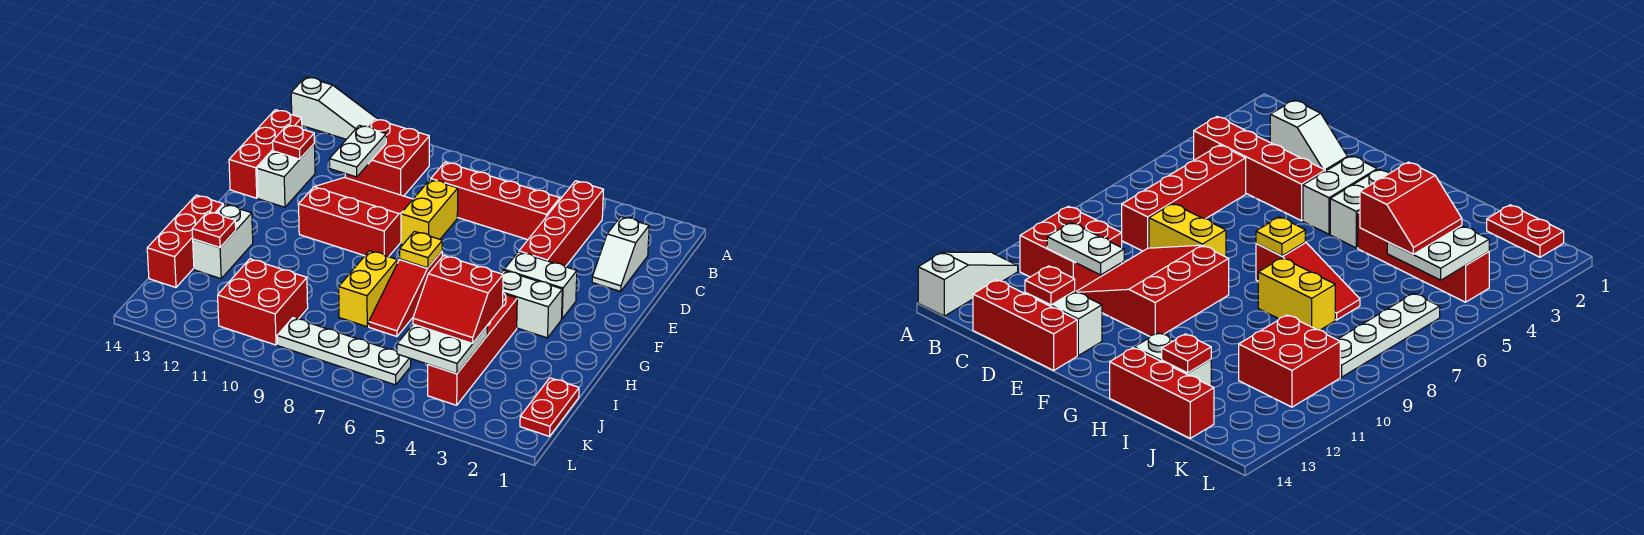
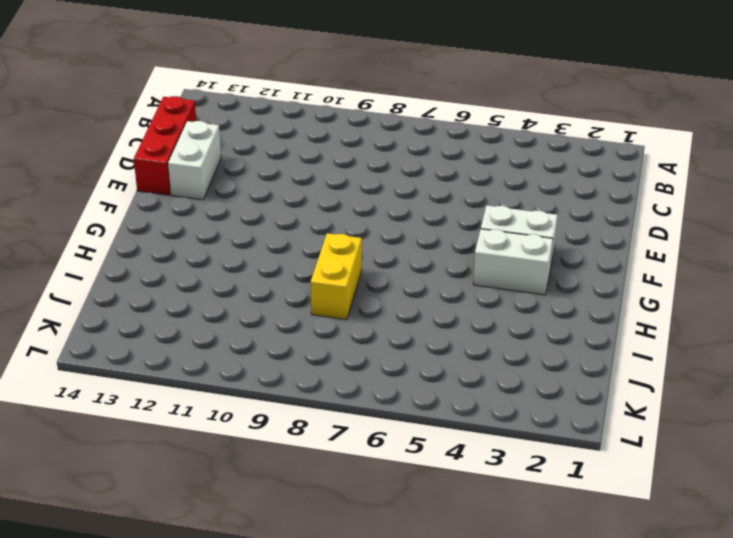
none -> white 1x3 slope [291,77,378,139]
none -> red 1x4 brick [519,181,603,267]
none -> red 2x2 brick [345,119,429,196]

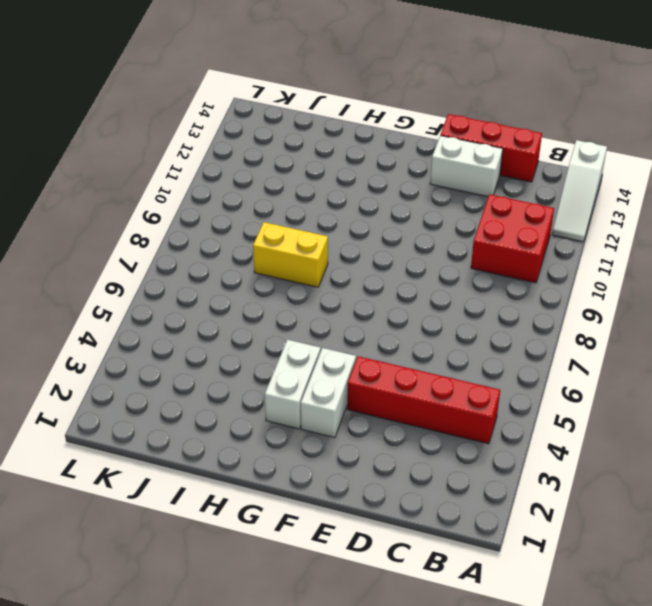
none -> white 1x2 slope [592,217,649,291]
none -> red 1x4 brick [431,162,560,240]
none -> yellow 1x2 brick [401,179,458,245]

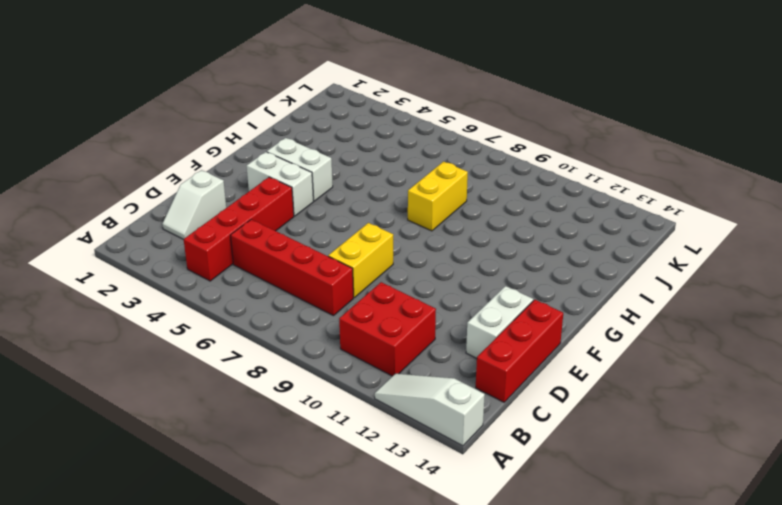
white 1x2 slope [162,170,226,239] -> white 1x2 slope turned to [592,217,649,291]
none -> red 3x3 slope [299,178,413,257]
none -> red 1x3 slope [369,252,442,336]
none -> red 1x4 brick [428,293,517,405]

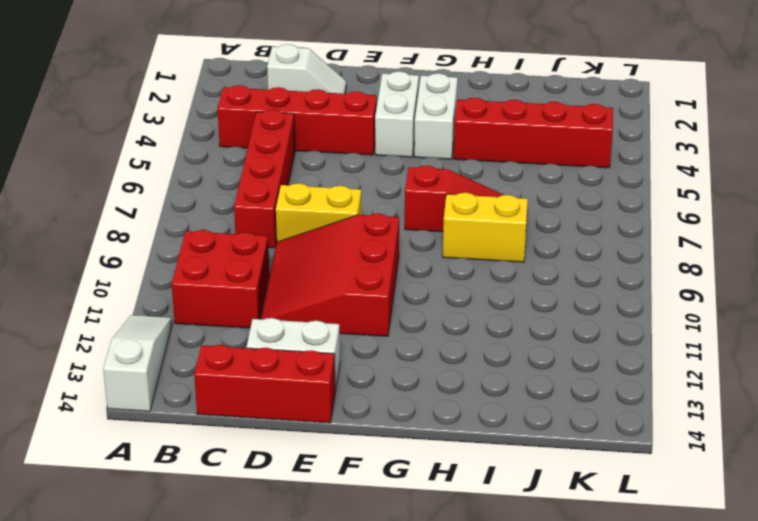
none -> white 1x2 brick [193,204,253,279]
none -> red 1x3 brick [147,195,223,287]
none -> red 1x2 plate [520,378,579,436]

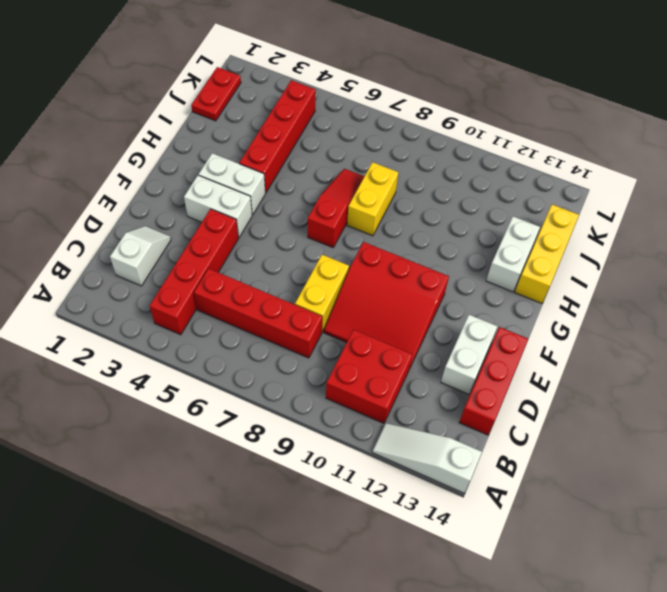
yellow 1x3 brick [515,205,579,303] -> red 1x3 brick [147,195,223,287]
none -> red 2x2 brick [218,259,308,345]
none -> white 1x4 plate [277,318,411,385]
none -> white 1x2 plate [329,125,386,177]

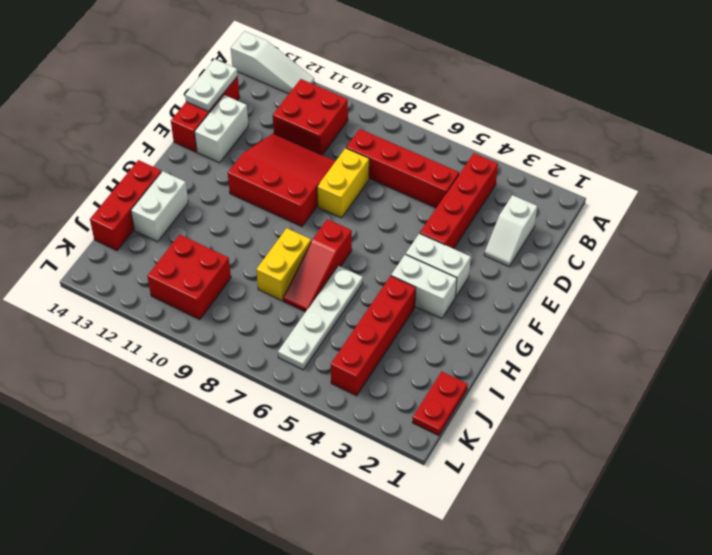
white 1x2 plate [185,59,238,112] -> white 1x2 plate moved to [329,125,386,177]
white 1x4 plate [278,266,363,370] -> white 1x4 plate turned to [277,318,411,385]
none -> red 1x1 plate [273,125,314,159]
none -> yellow 1x1 plate [400,231,442,268]
none -> red 1x1 plate [192,212,236,248]

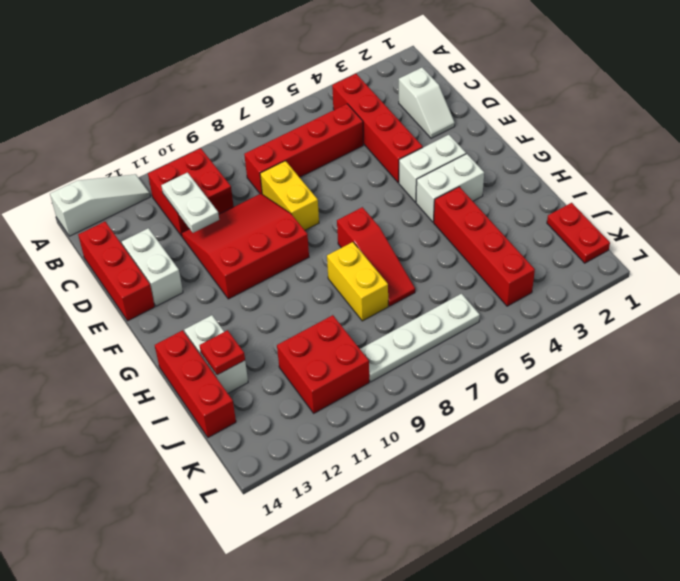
none -> red 1x1 plate [273,125,314,159]
none -> yellow 1x1 plate [400,231,442,268]
none -> white 2x2 plate [397,324,487,374]

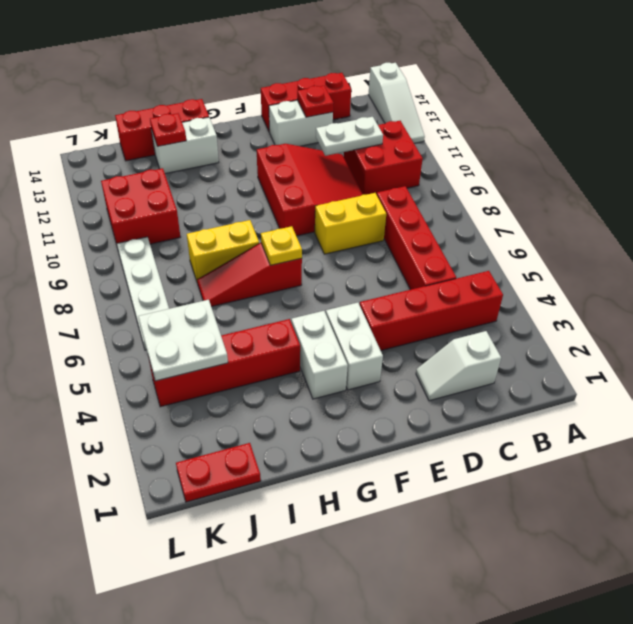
none -> red 2x2 slope [413,255,503,343]

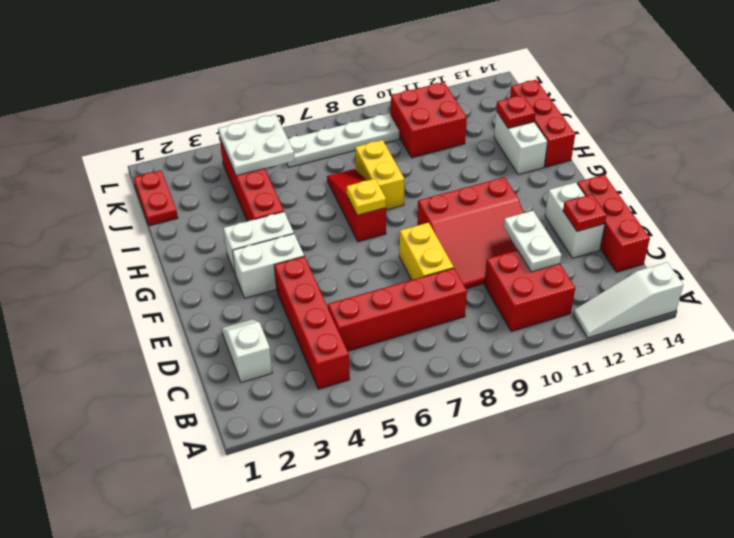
none -> red 2x2 slope [413,255,503,343]

